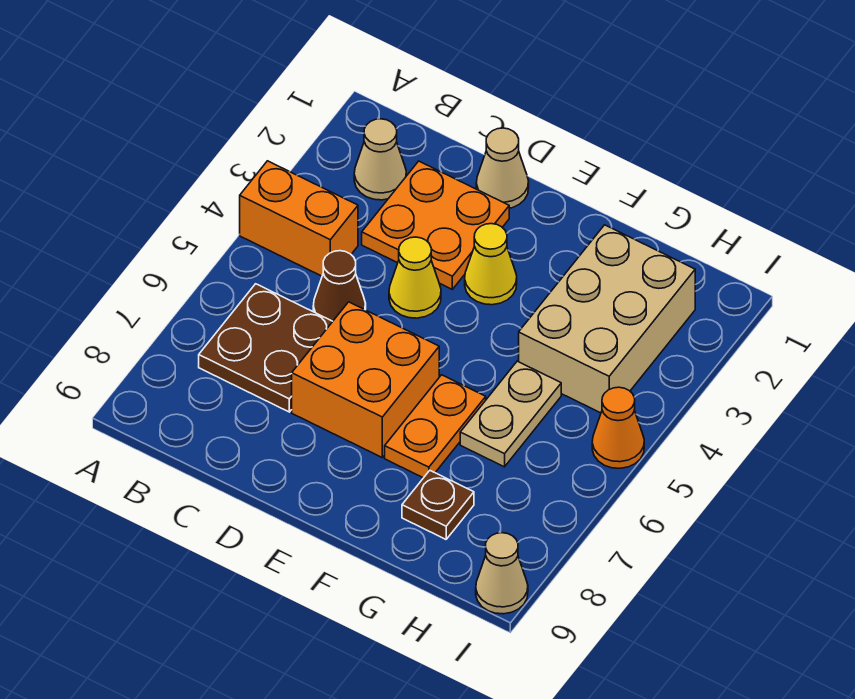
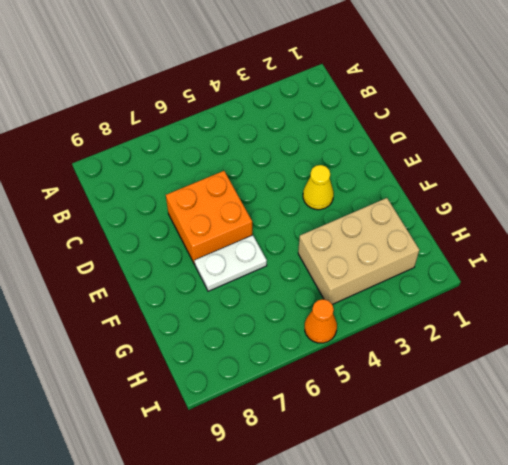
white 1x2 plate [194,235,267,291] -> orange 1x2 plate [385,375,486,478]
none -> orange 1x2 brick [240,161,358,276]
none -> tan 1x1 cone [354,119,406,200]
none -> brown 2x2 plate [199,284,333,412]

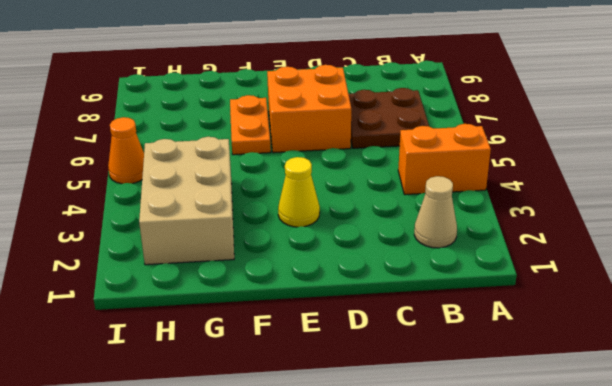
none -> orange 2x2 plate [362,161,509,289]
none -> brown 1x1 cone [313,251,366,321]
none -> tan 1x1 cone [476,128,529,208]

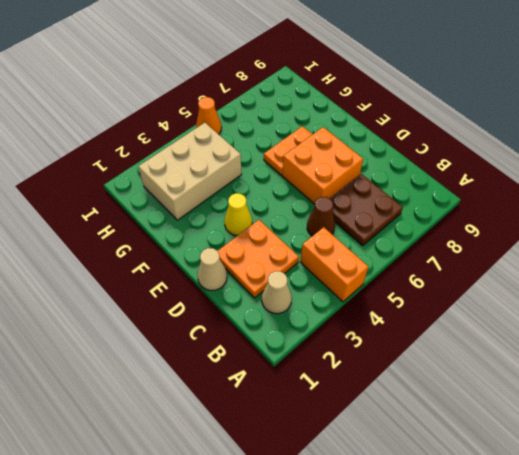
none -> yellow 1x1 cone [389,237,441,318]
none -> tan 1x2 plate [460,361,561,467]
none -> brown 1x1 plate [402,471,474,539]

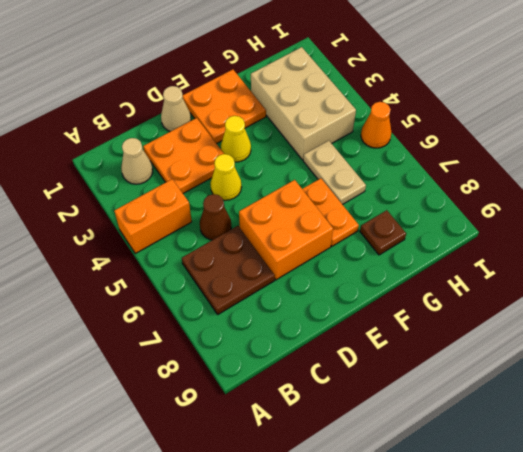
orange 2x2 plate [183,70,266,144] -> none
none -> tan 1x1 cone [476,533,528,614]

